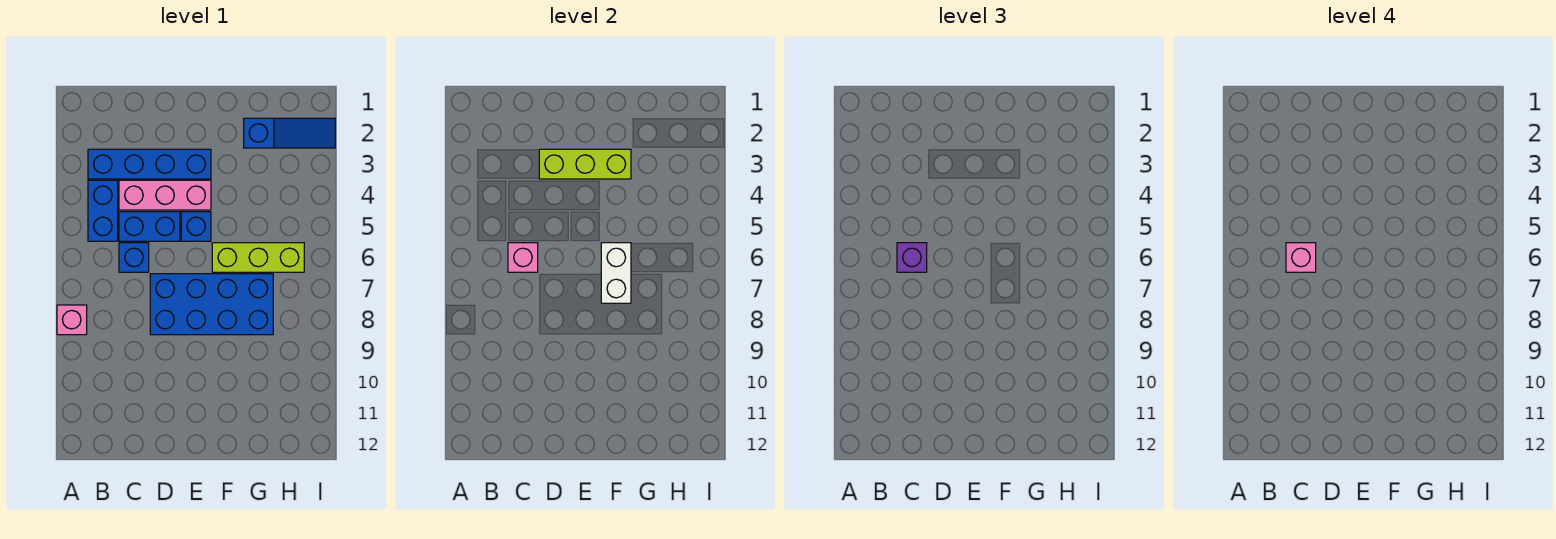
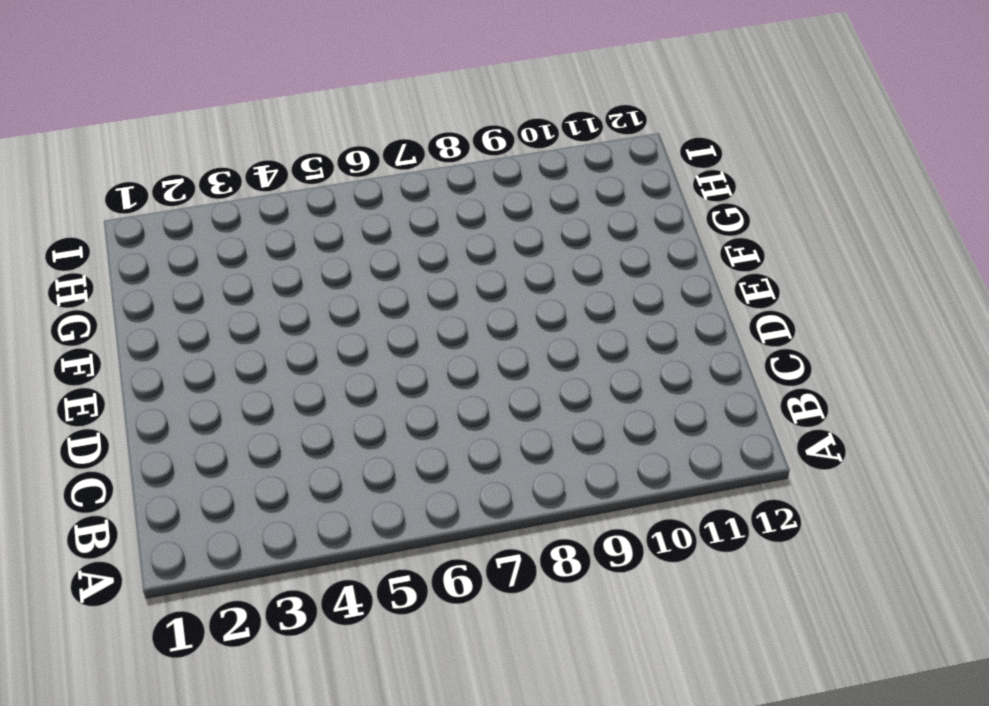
none -> pink 1x1 brick [57,305,87,335]
none -> blue 1x4 brick [88,149,211,179]
none -> blue 1x2 brick [88,180,118,241]

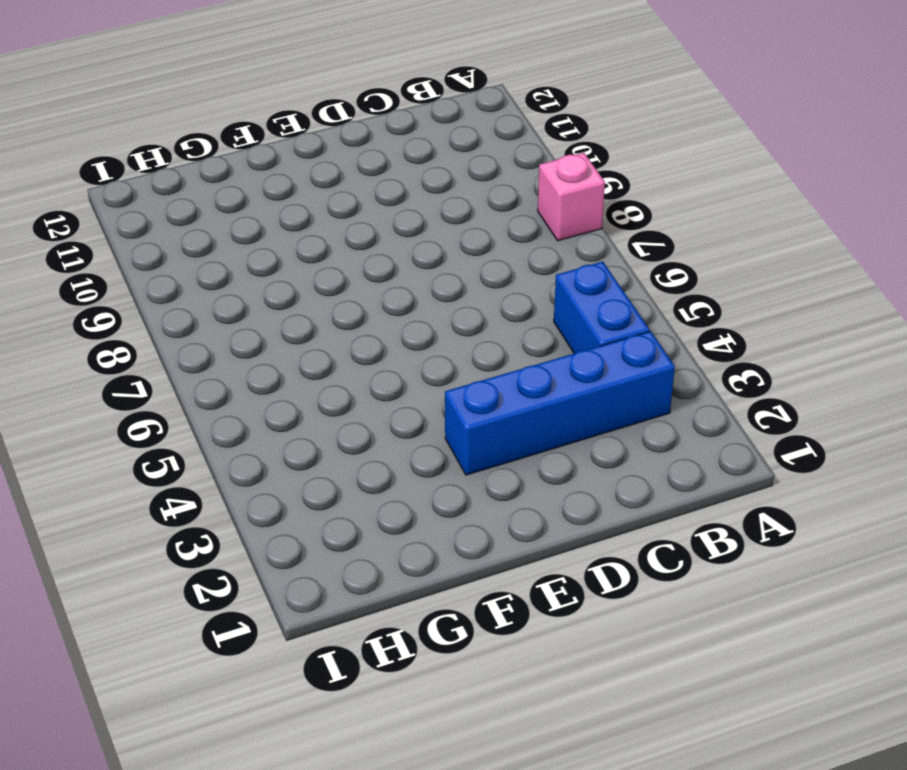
none -> pink 1x3 brick [119,180,211,210]
none -> blue 1x2 brick [119,212,180,241]
none -> blue 1x1 brick [119,243,149,272]

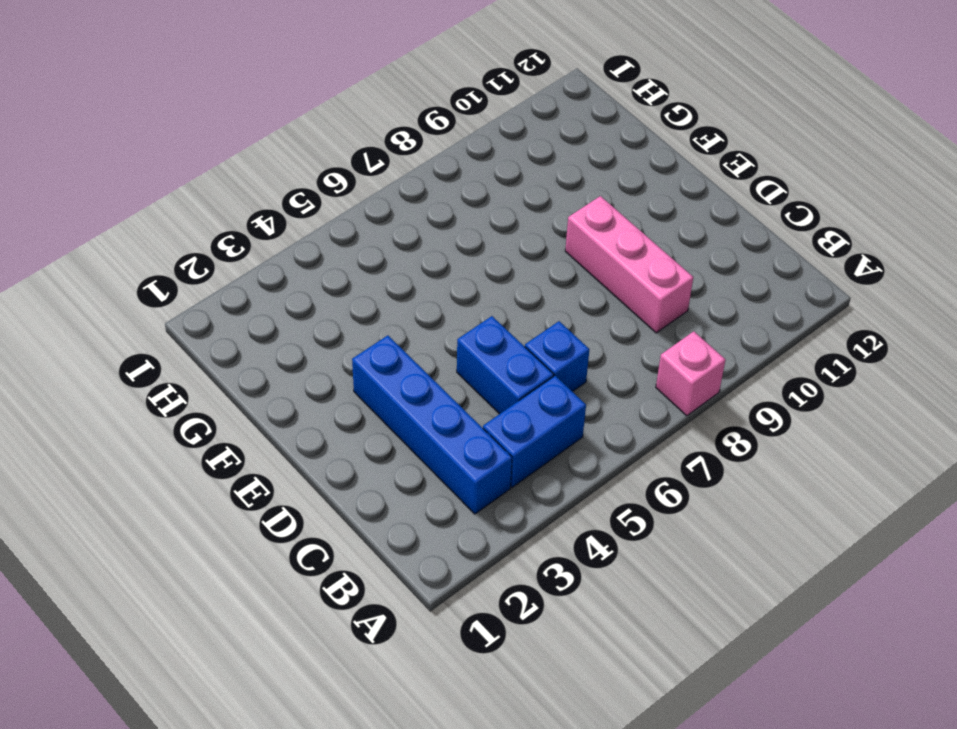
pink 1x3 brick [565,196,693,333] -> pink 1x3 brick moved to [119,180,211,210]
none -> blue 2x4 brick [150,274,273,335]
none -> blue 1x1 brick [181,212,211,241]
none -> lime 1x3 brick [212,243,304,272]

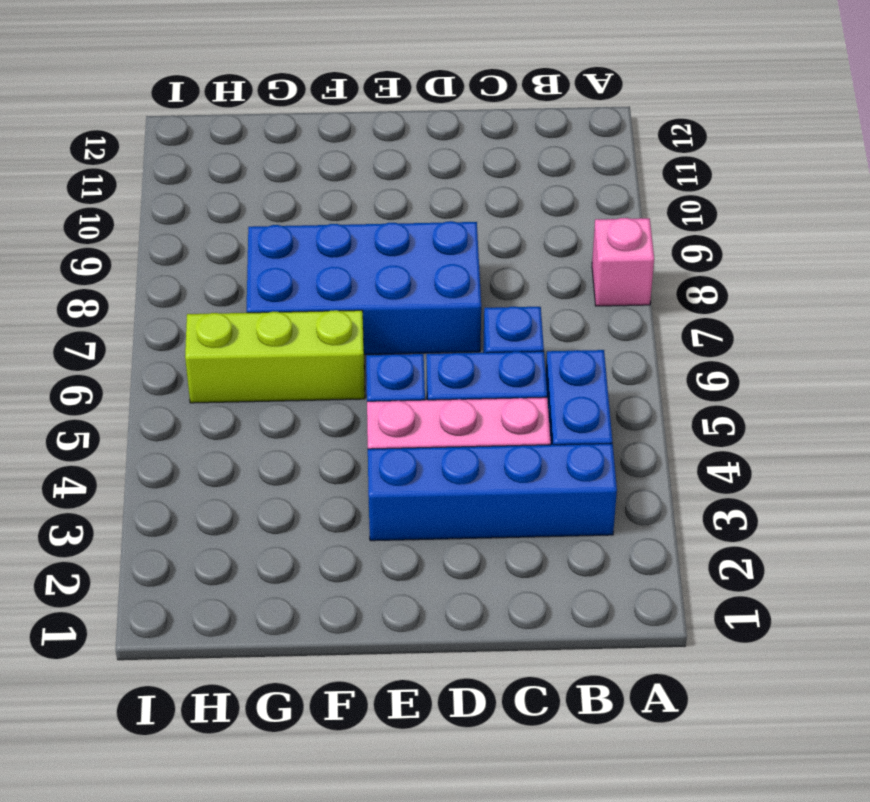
none -> blue 1x3 slope [244,118,335,148]
none -> pink 1x1 brick [508,243,538,272]
none -> lime 1x3 brick [539,149,631,179]

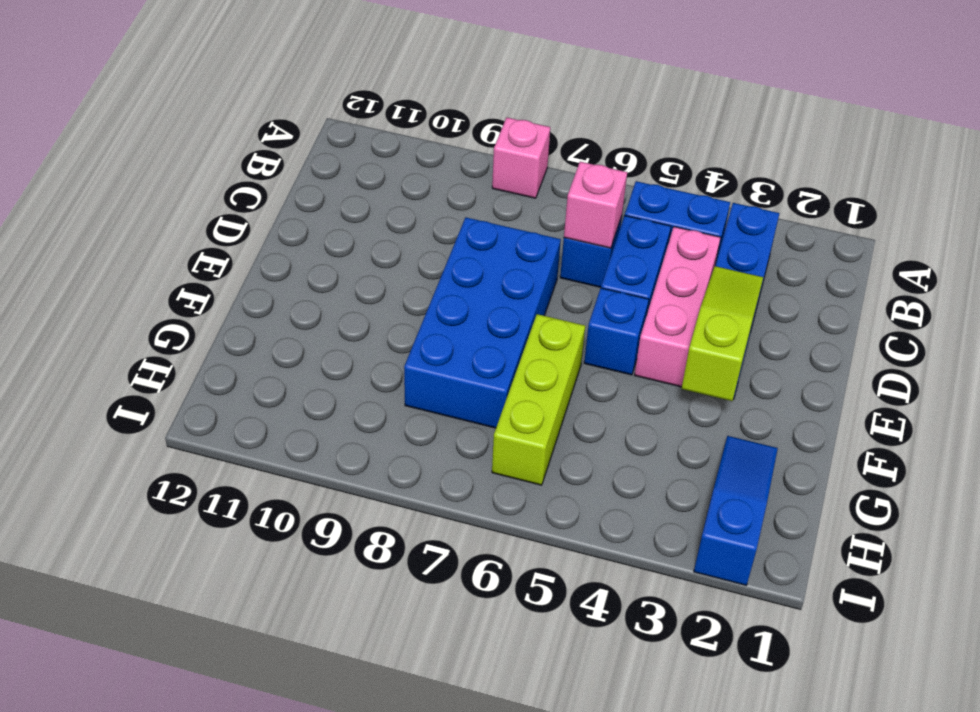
lime 1x3 slope [682,266,763,401] -> lime 1x3 brick [539,149,631,179]
blue 1x3 slope [694,436,778,585] -> blue 1x3 slope turned to [244,118,335,148]
none -> white 1x2 brick [601,243,631,303]
none -> purple 1x1 brick [897,243,927,272]
none -> pink 1x1 brick [1286,243,1316,272]

